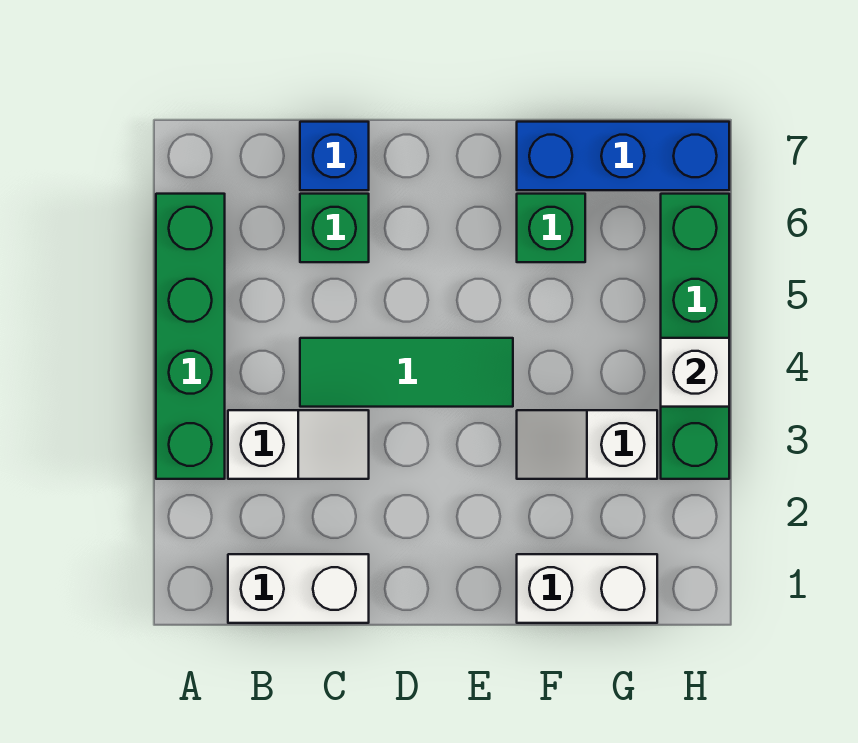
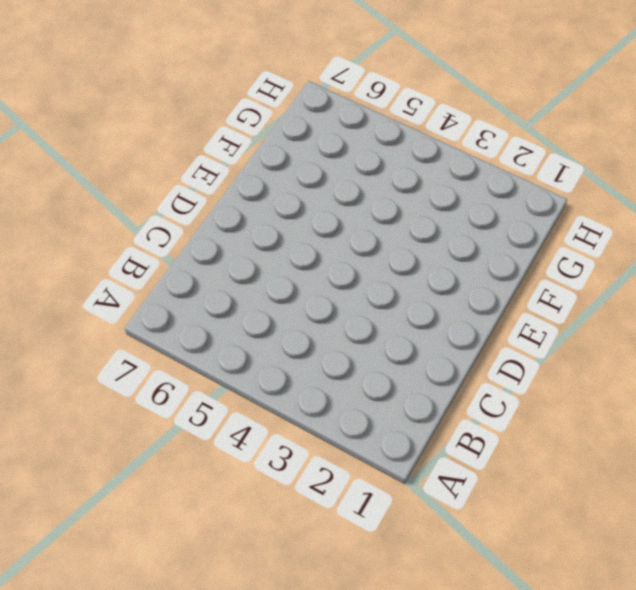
none -> green 1x4 brick [156,194,225,479]
none -> white 1x2 brick [228,554,369,623]
none -> white 1x2 slope [228,410,369,479]

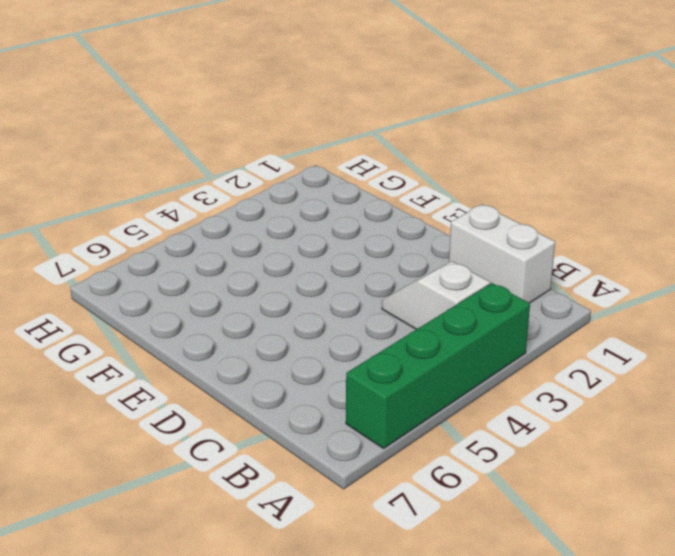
none -> green 1x3 tile [300,338,513,407]
none -> green 1x1 brick [300,194,369,262]
none -> blue 1x1 brick [300,122,369,190]

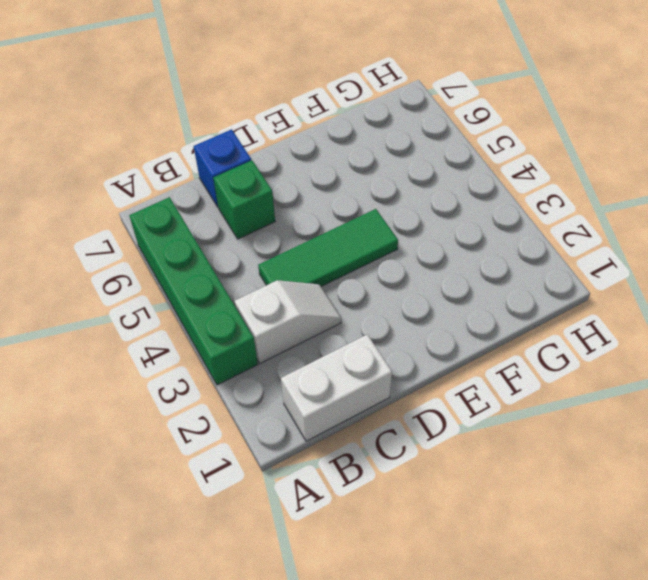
none -> white 1x2 brick [517,554,657,623]
none -> white 1x2 slope [517,410,657,479]
none -> green 1x1 brick [517,194,585,262]

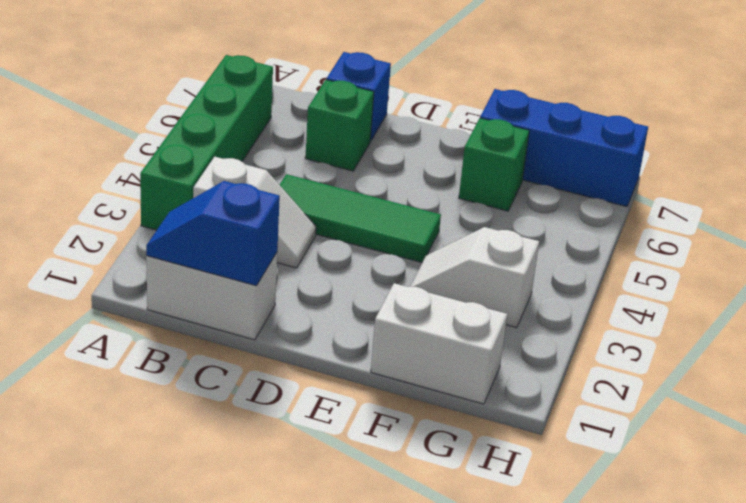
blue 1x2 slope [146,181,280,286] -> none
none -> green 1x4 brick [661,194,729,479]
none -> white 1x1 brick [661,338,729,407]

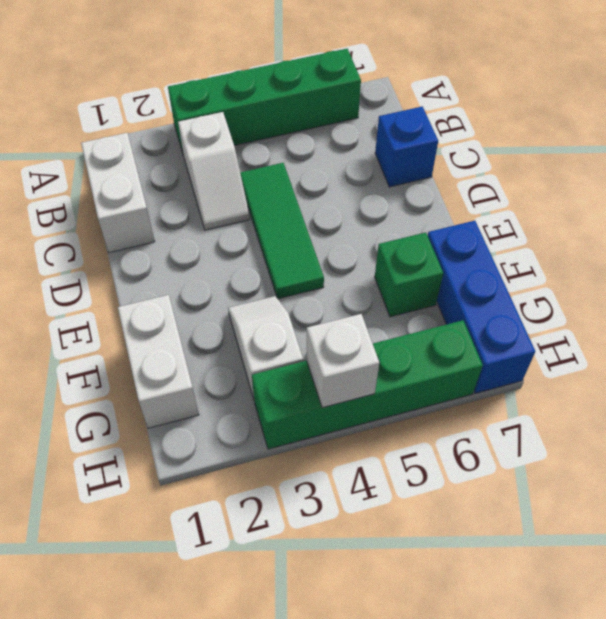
none -> green 1x1 brick [300,194,369,262]

